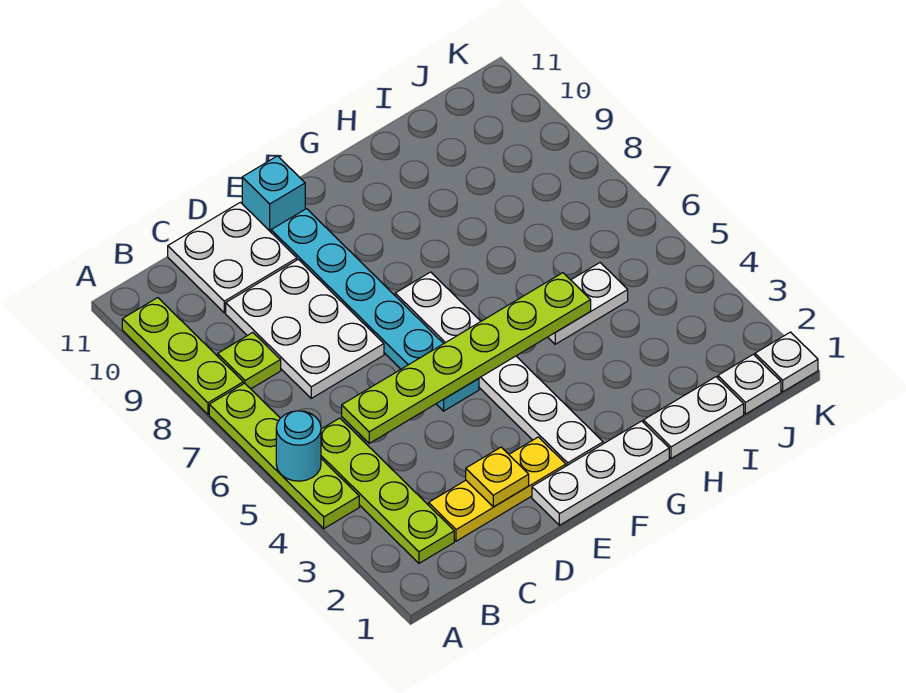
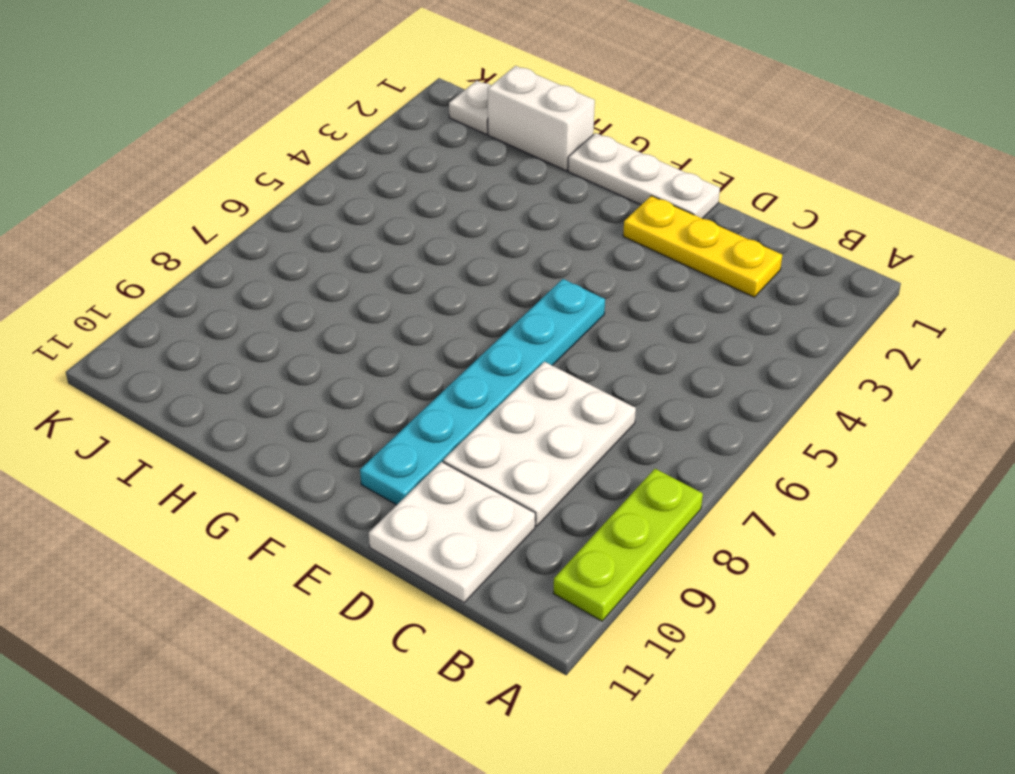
white 1x2 brick [488,66,595,171] -> white 1x2 plate [643,377,744,459]
none -> lime 1x4 plate [209,383,359,528]
none -> lime 1x4 plate [321,418,454,563]
none -> lime 1x1 plate [218,333,281,389]

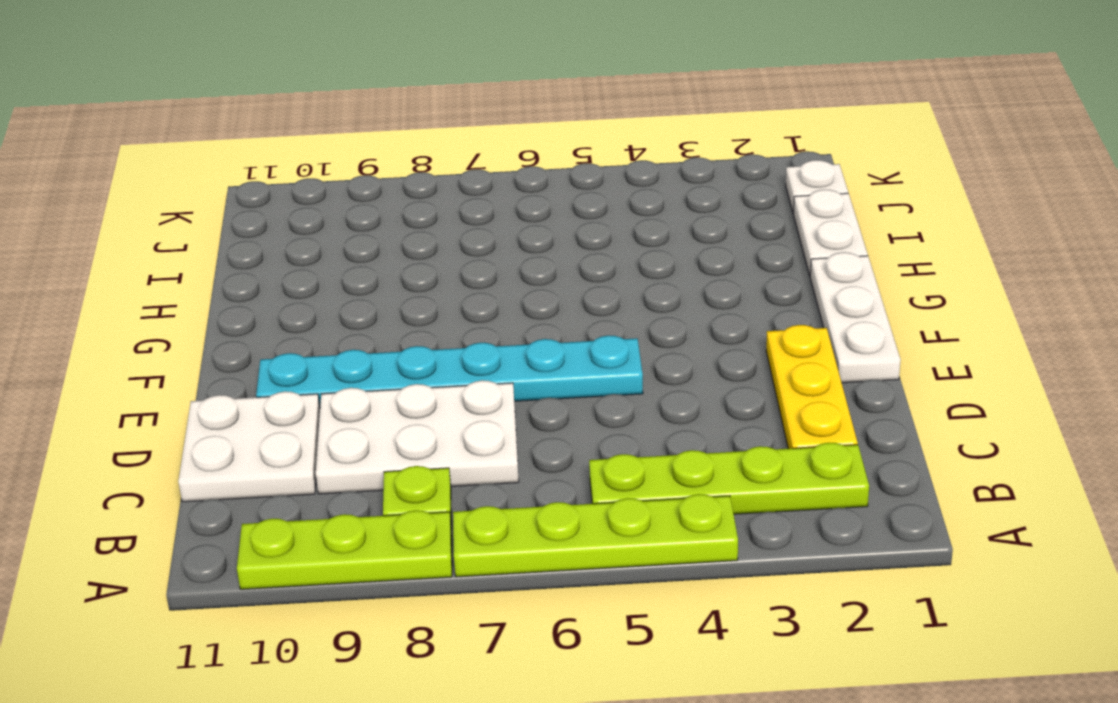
none -> cyan 1x1 brick [242,156,305,232]
none -> white 1x6 plate [395,272,603,466]
none -> white 1x2 plate [548,263,628,344]

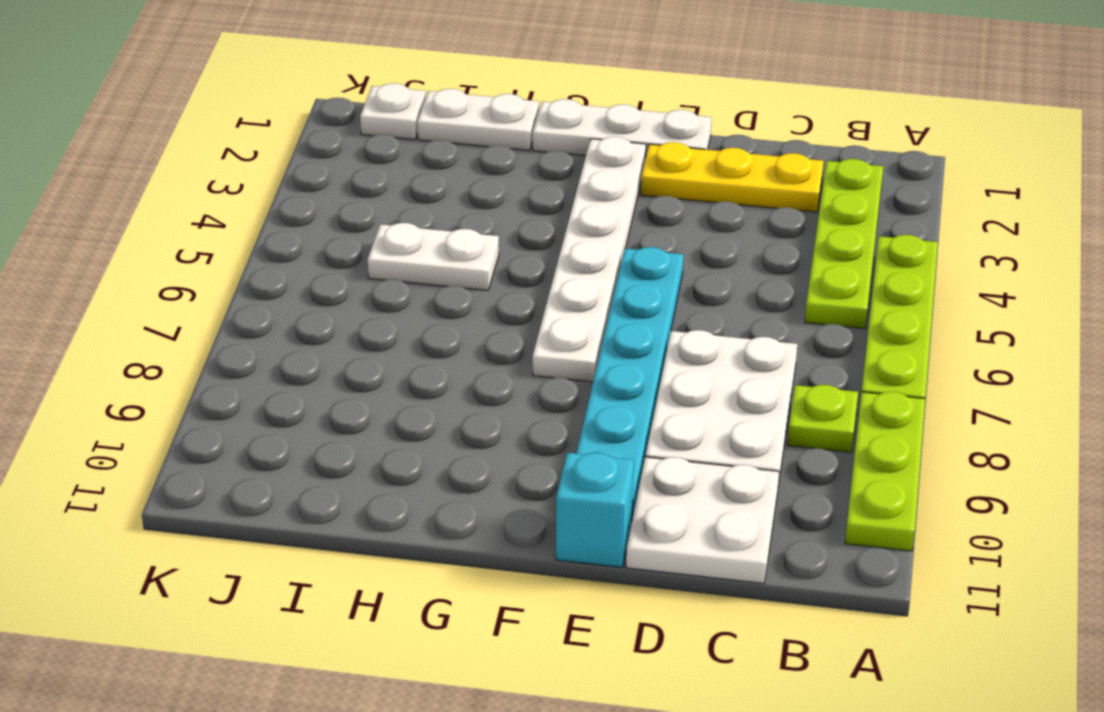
none -> white 1x1 plate [755,332,818,392]
none -> cyan 1x1 round brick [276,411,321,481]
none -> lime 1x6 plate [342,273,591,443]

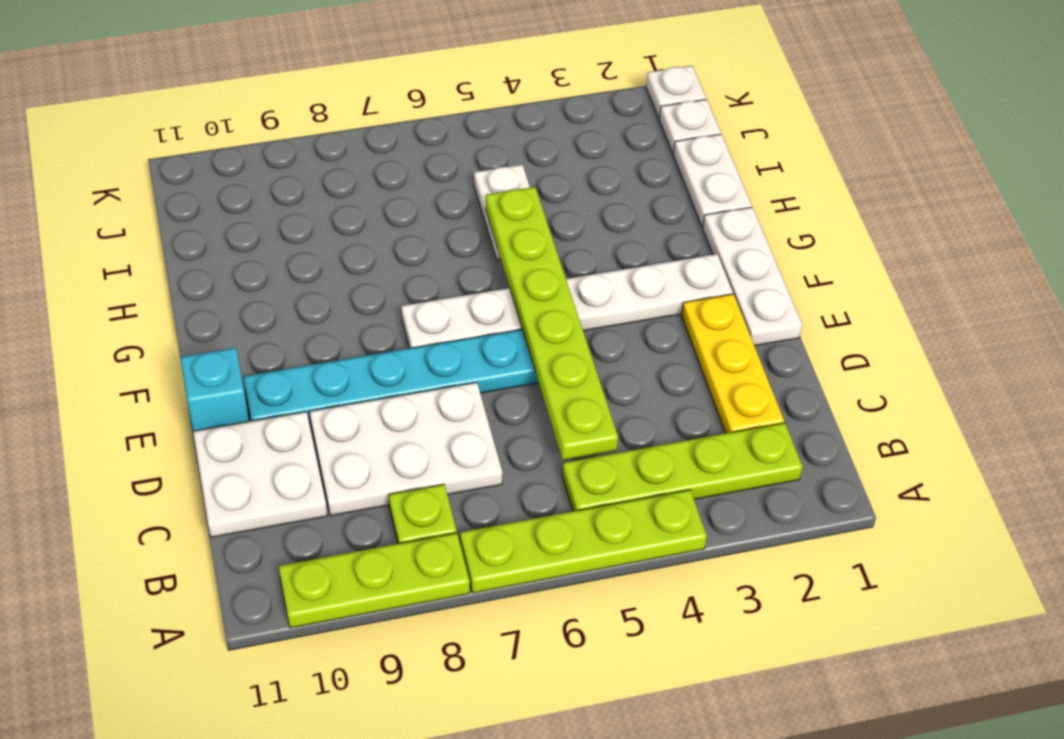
none -> cyan 1x1 round brick [276,411,321,481]
none -> yellow 1x1 plate [466,447,529,507]

